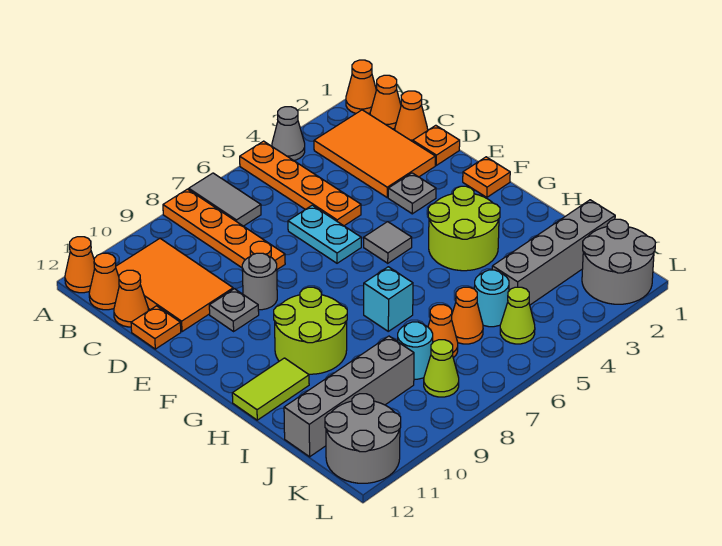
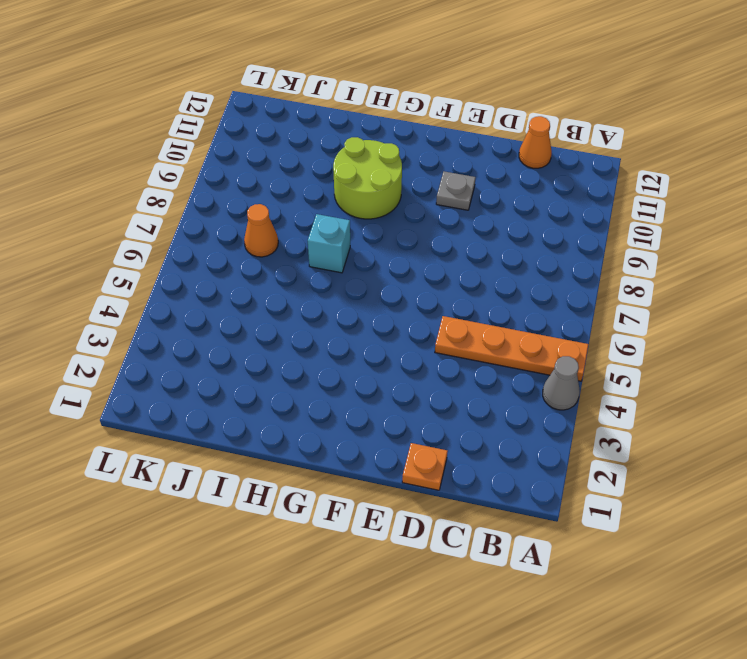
none -> orange 1x1 cone [346,60,376,113]
none -> grey 1x2 tile [189,173,261,226]
none -> orange 1x4 plate [163,189,285,269]
none -> orange 1x1 cone [65,237,95,293]

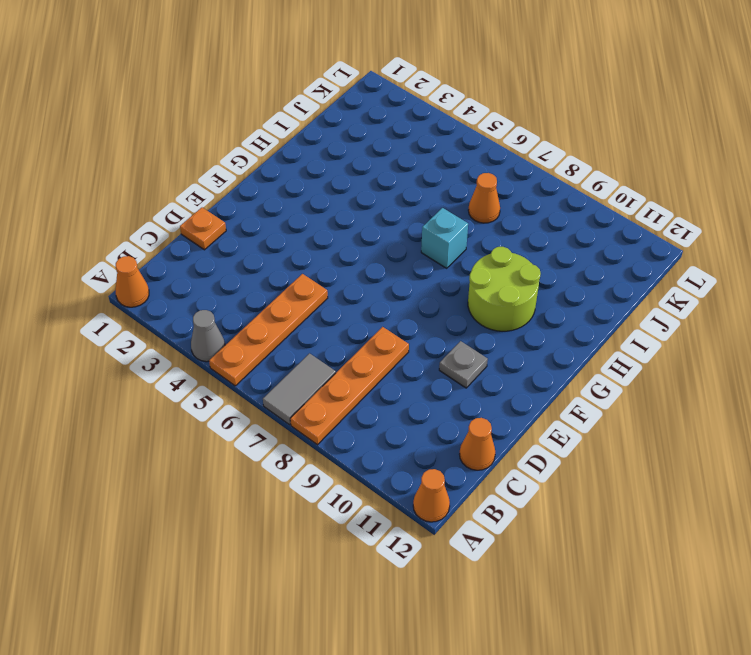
none -> orange 1x1 cone [370,75,401,129]
none -> orange 2x3 tile [314,110,435,197]
none -> orange 2x3 tile [116,239,233,332]
none -> orange 1x1 cone [89,253,119,310]

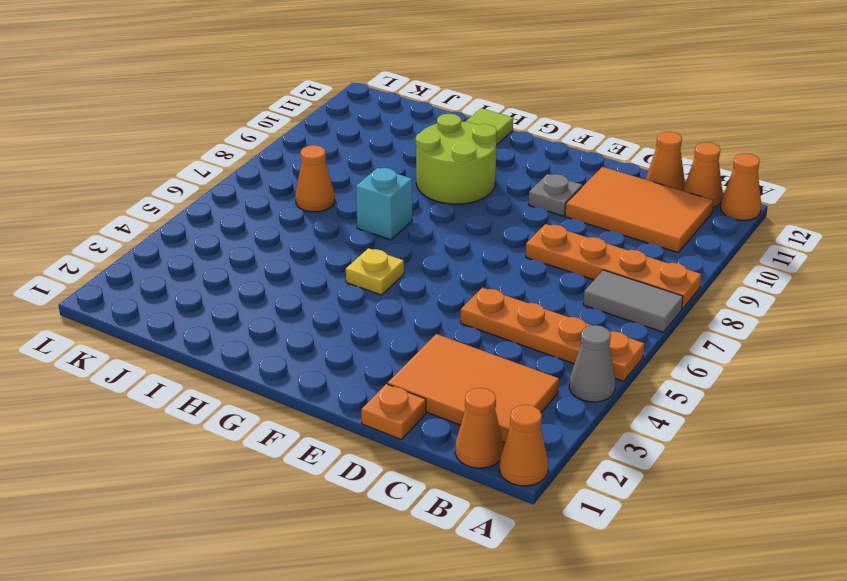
yellow 1x1 plate [346,248,404,295] -> none
none -> orange 1x1 cone [395,91,428,141]
none -> cyan 1x2 plate [288,205,361,263]
none -> orange 1x1 plate [131,306,181,349]
none -> grey 1x1 plate [388,173,436,214]

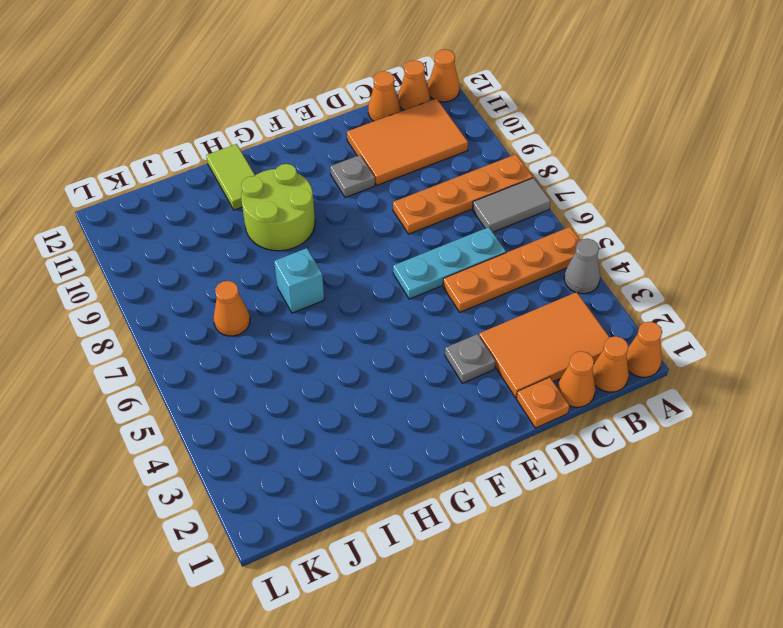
cyan 1x3 plate [393,227,506,299] -> cyan 1x2 plate [288,205,361,263]
none -> orange 1x1 plate [131,306,181,349]
none -> grey 1x1 round brick [242,253,277,310]
none -> orange 1x1 plate [463,157,510,197]
none -> grey 1x1 tile [364,222,412,263]

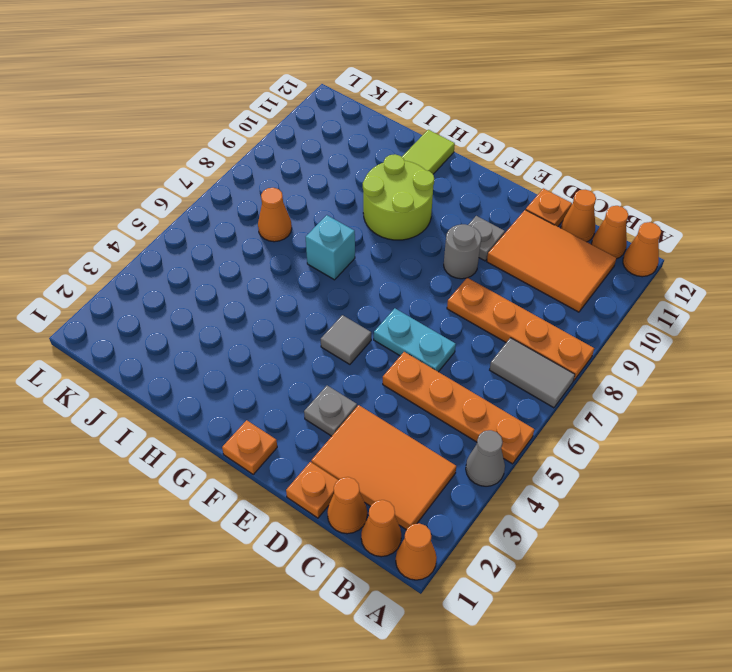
none -> lime 2x2 round brick [428,186,500,271]
none -> grey 1x4 brick [492,200,615,305]
none -> cyan 1x1 round brick [474,270,509,327]
none -> orange 1x1 cone [452,287,483,344]

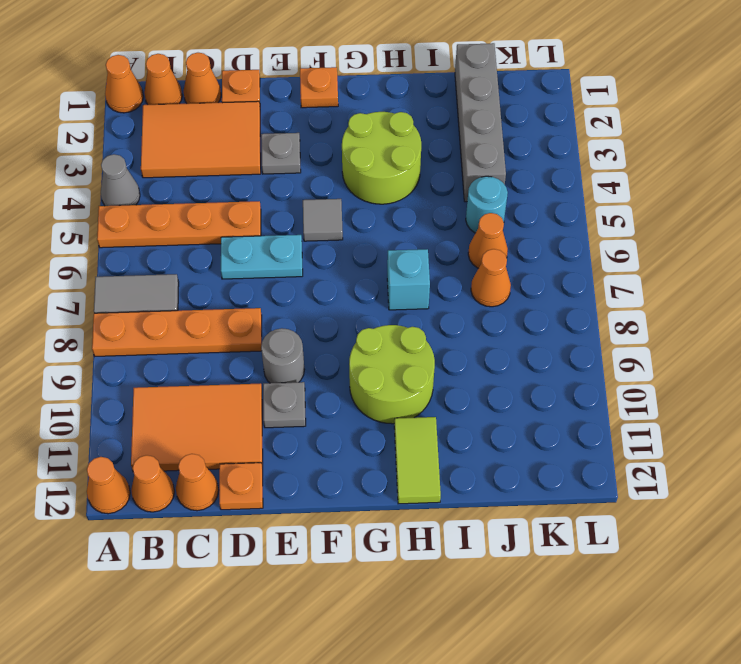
none -> cyan 1x1 round brick [398,322,433,379]
none -> grey 1x4 brick [284,336,414,457]
none -> grey 2x2 round brick [582,219,655,304]
none -> lime 1x1 cone [500,287,535,344]

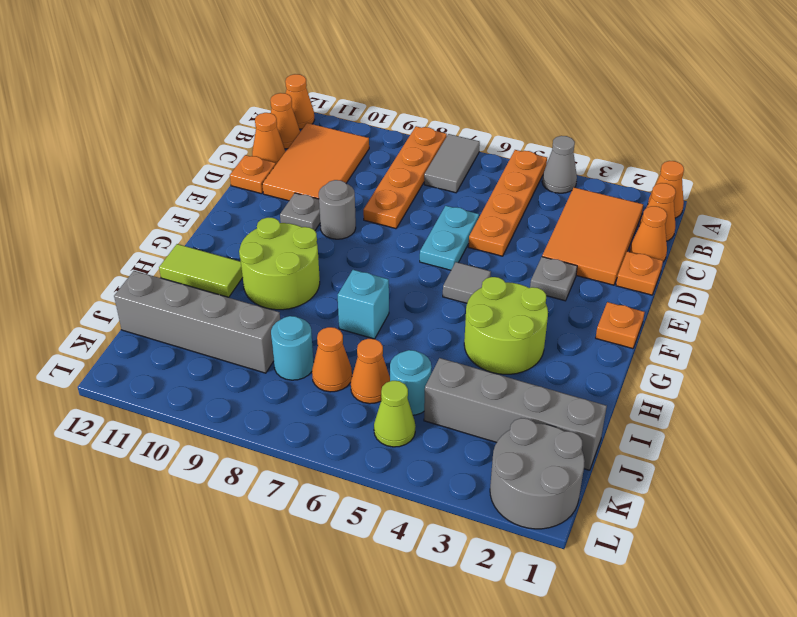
none -> lime 1x1 cone [424,340,459,397]
none -> grey 2x2 round brick [325,394,401,483]

